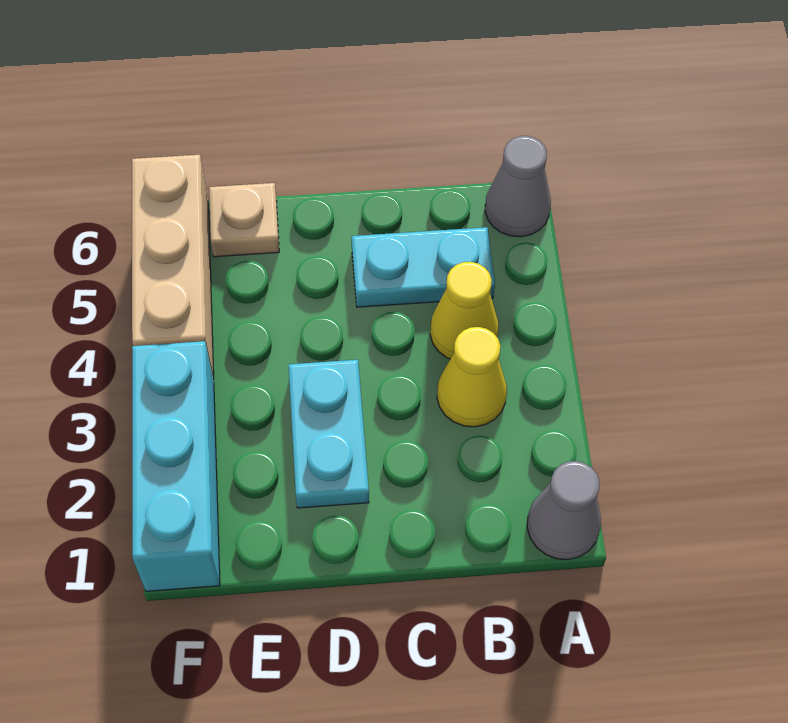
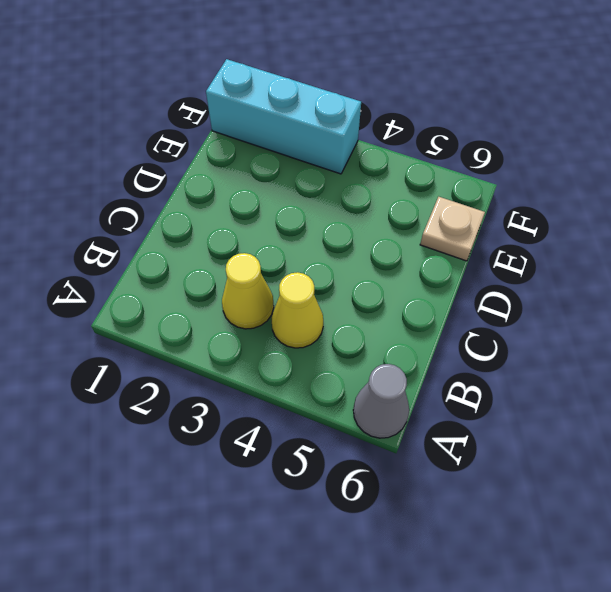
none -> grey 1x1 cone [527,461,601,560]
none -> cyan 1x2 plate [352,227,495,307]

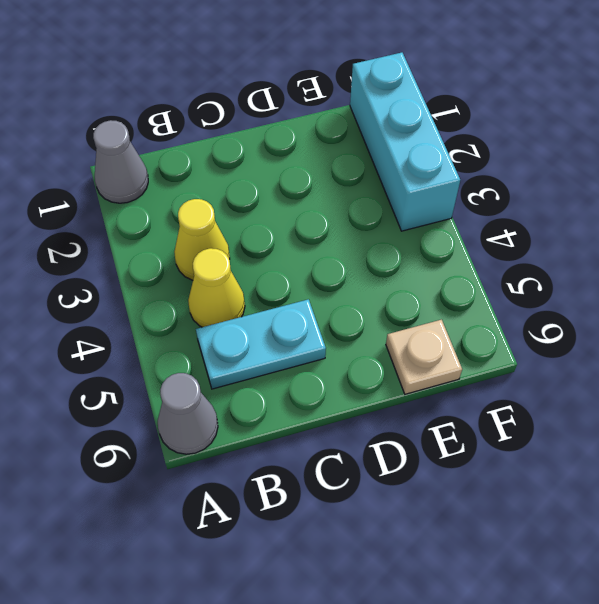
none -> cyan 1x2 plate [288,360,369,508]
none -> tan 1x3 brick [132,155,214,379]

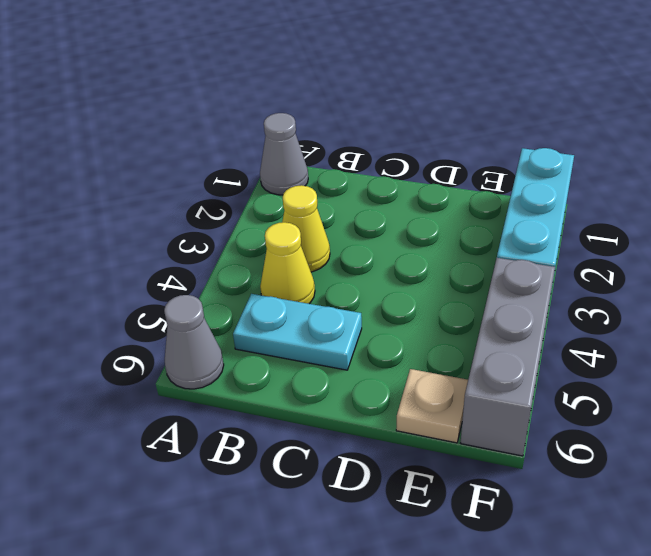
grey 1x3 brick [461,258,555,456] -> tan 1x3 brick [132,155,214,379]
none -> cyan 1x2 plate [288,360,369,508]

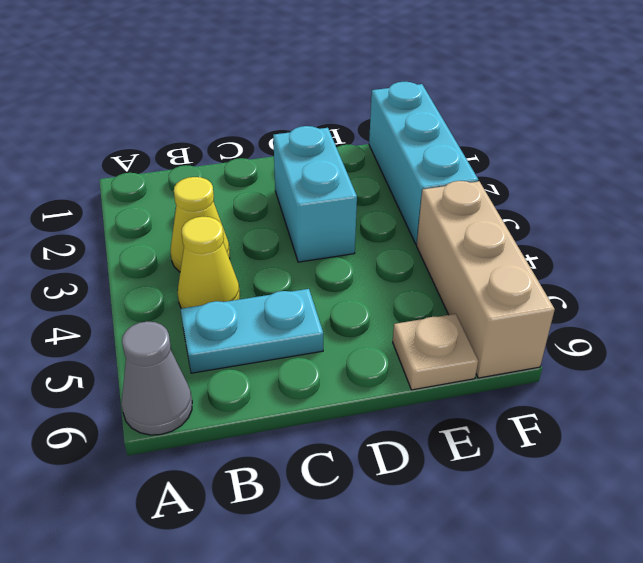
cyan 1x2 brick [273,126,357,262] -> cyan 1x2 plate [288,360,369,508]
none -> grey 1x1 cone [527,461,601,560]

